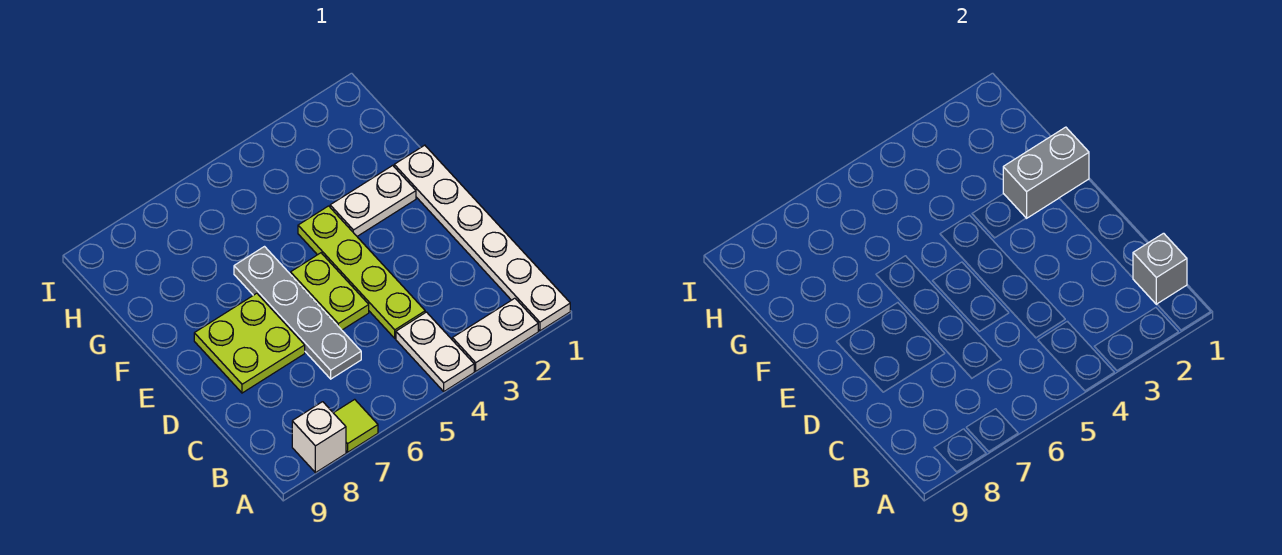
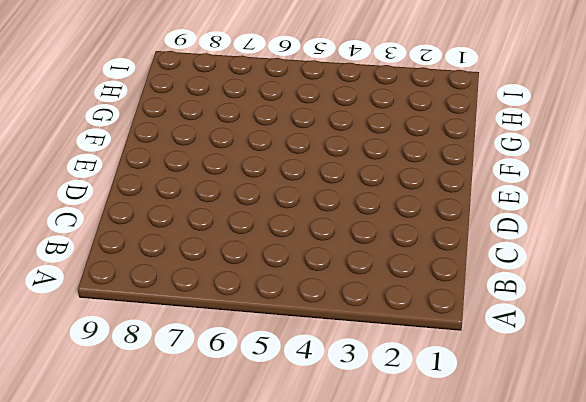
none -> white 1x6 plate [394,145,570,331]
none -> white 1x2 plate [452,298,538,371]
none -> white 1x2 plate [396,312,474,391]

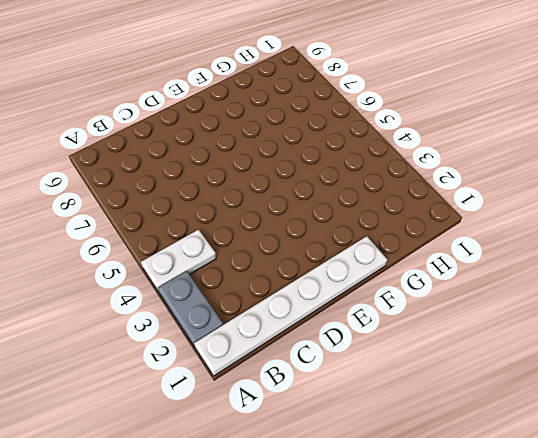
grey 1x2 plate [158,271,223,347] -> white 1x2 plate [452,298,538,371]
none -> lime 1x1 tile [334,399,378,452]
none -> white 1x1 brick [292,402,346,473]
none -> lime 1x4 plate [298,206,425,338]

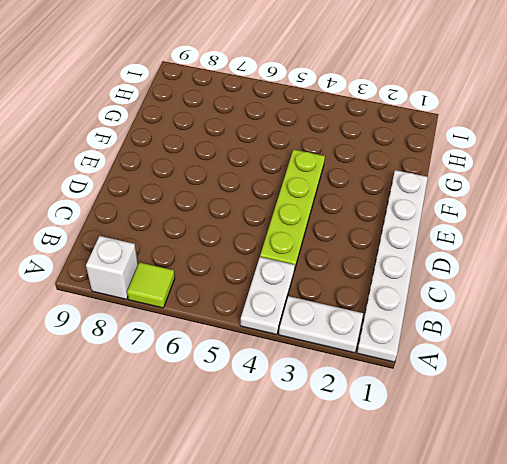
none -> grey 1x4 plate [234,247,361,379]
none -> lime 1x2 plate [291,253,369,330]
none -> lime 2x2 plate [194,293,305,393]

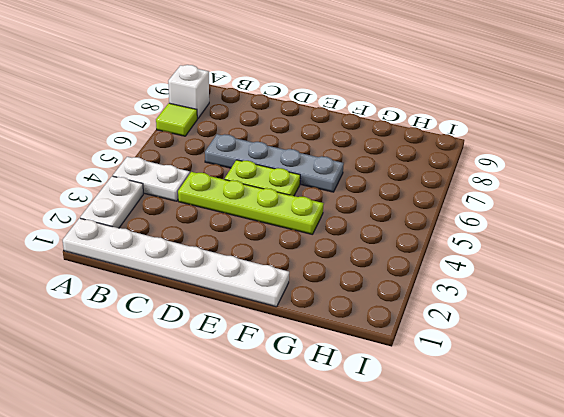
none -> lime 2x2 plate [194,293,305,393]
none -> white 1x2 plate [330,165,416,236]
none -> grey 1x1 brick [1133,233,1187,304]

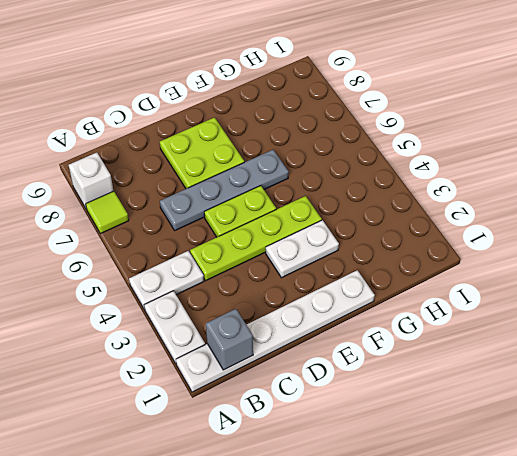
white 1x2 plate [266,220,339,278] -> white 1x2 plate turned to [330,165,416,236]
none -> grey 1x2 brick [1003,127,1089,218]

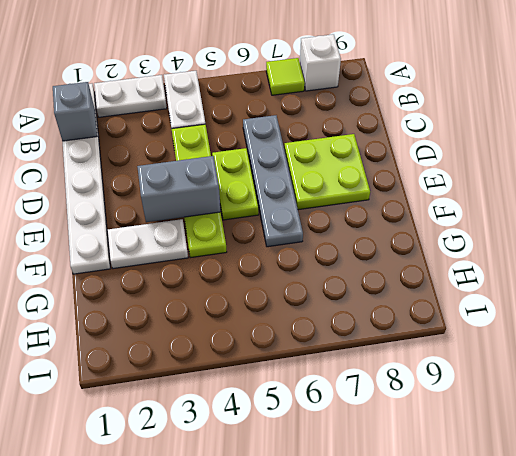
grey 1x2 brick [137,156,221,222] -> grey 1x2 brick moved to [1003,127,1089,218]

